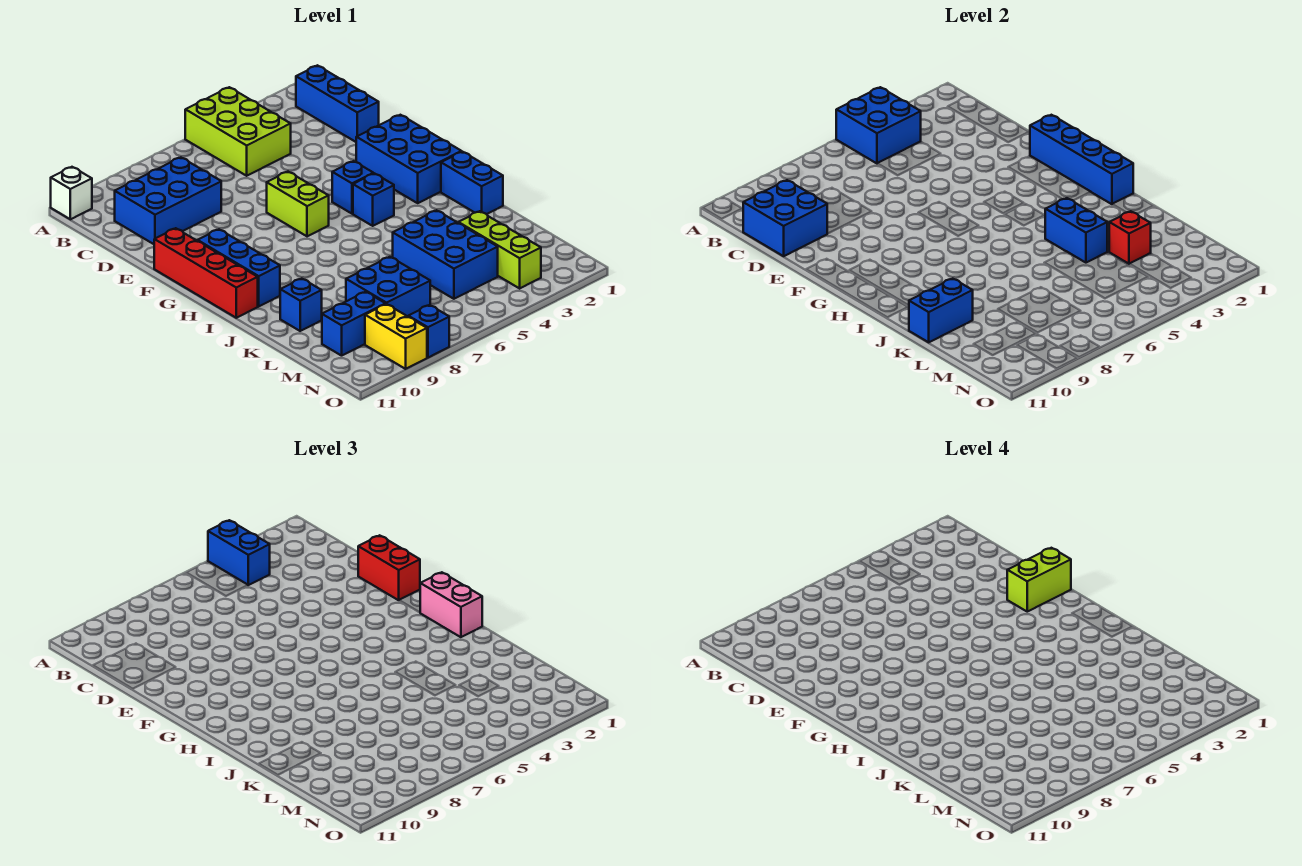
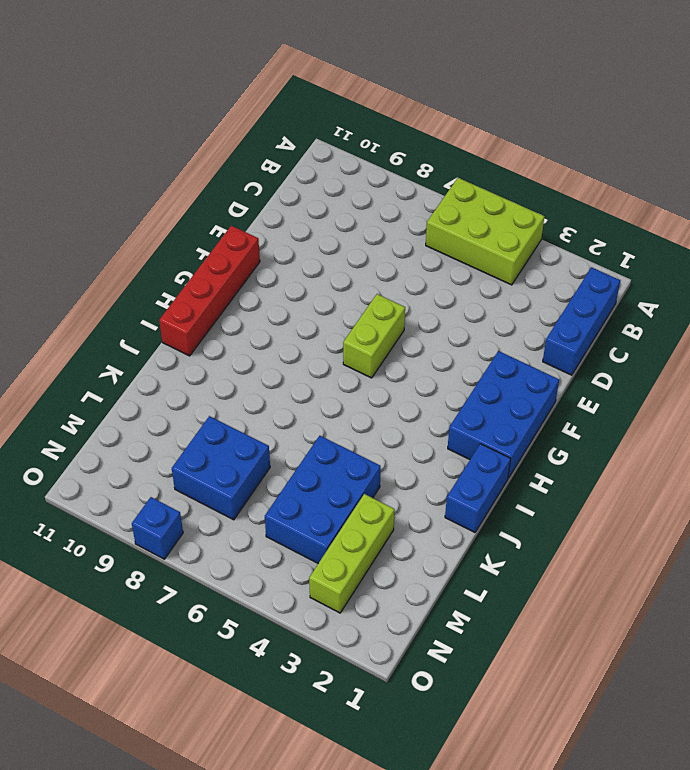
lime 2x3 brick [426,178,544,285] -> lime 2x3 brick turned to [185,87,291,176]
none -> white 1x1 brick [51,167,92,219]
none -> blue 2x3 brick [115,157,221,244]
none -> blue 1x1 brick [332,161,373,214]

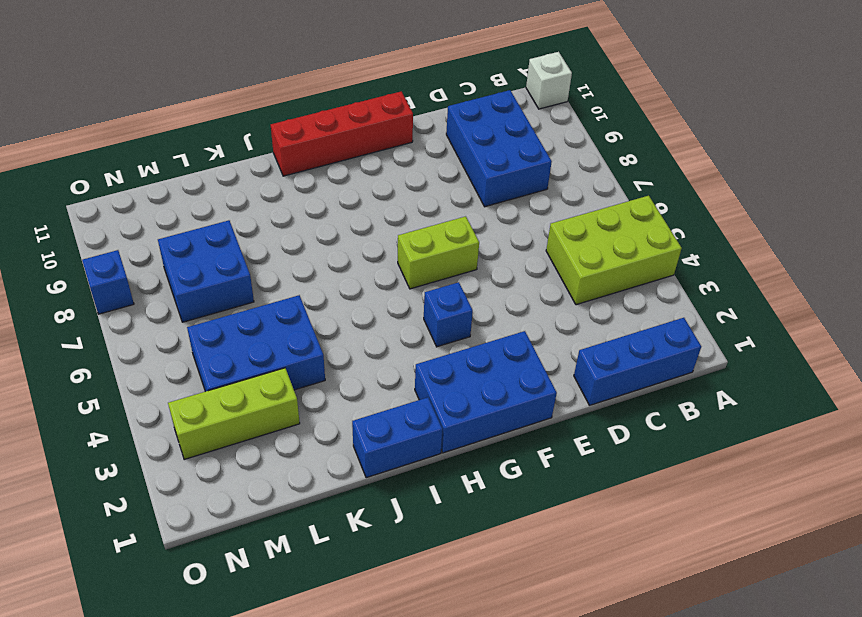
none -> blue 1x3 brick [198,229,280,306]
none -> blue 1x1 brick [353,173,394,226]
none -> blue 1x1 brick [280,279,322,331]

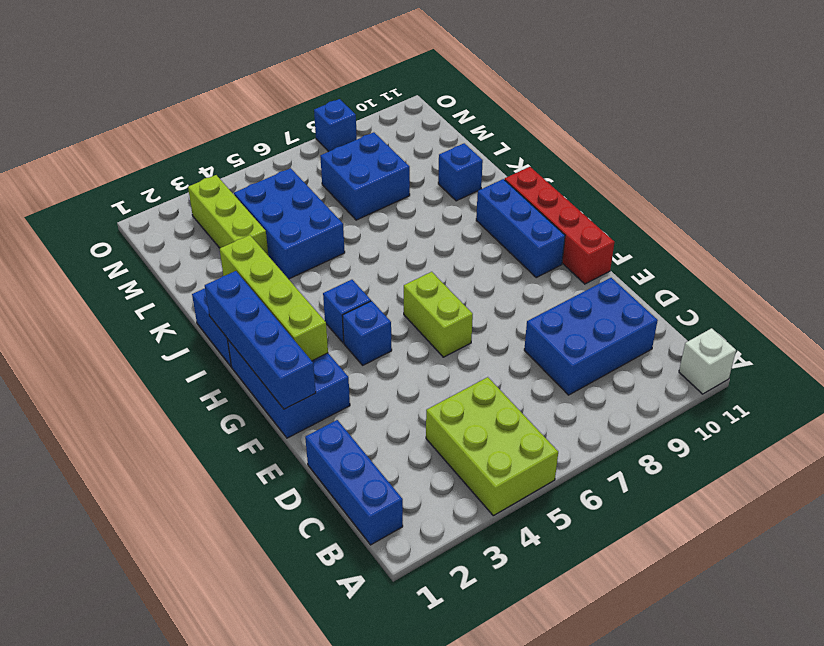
lime 1x4 brick [220,235,328,361] -> none
none -> blue 1x2 brick [322,292,385,356]
none -> yellow 1x2 brick [365,304,427,369]
none -> blue 2x2 brick [836,87,921,163]

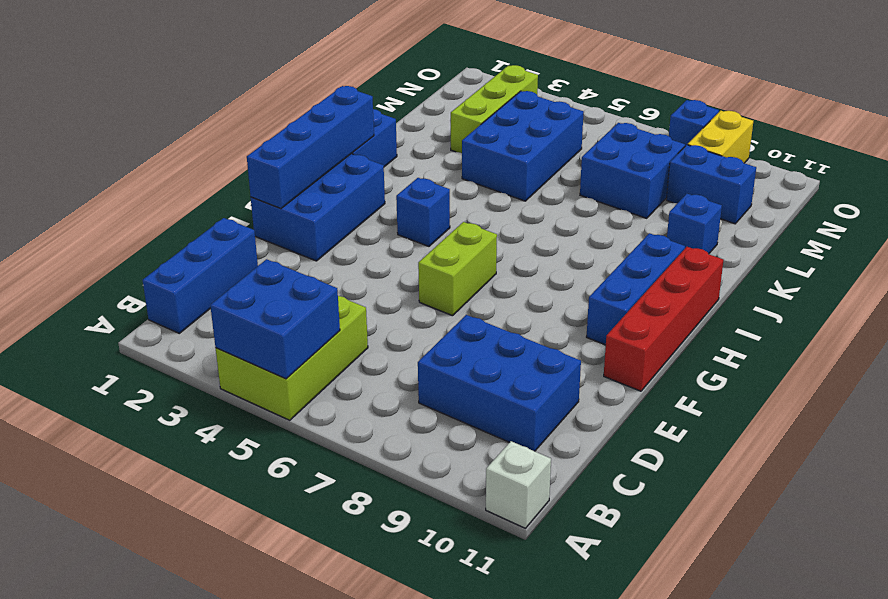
none -> blue 1x1 brick [332,161,373,214]
none -> blue 2x2 brick [743,180,827,256]
none -> blue 1x2 brick [1045,198,1107,263]

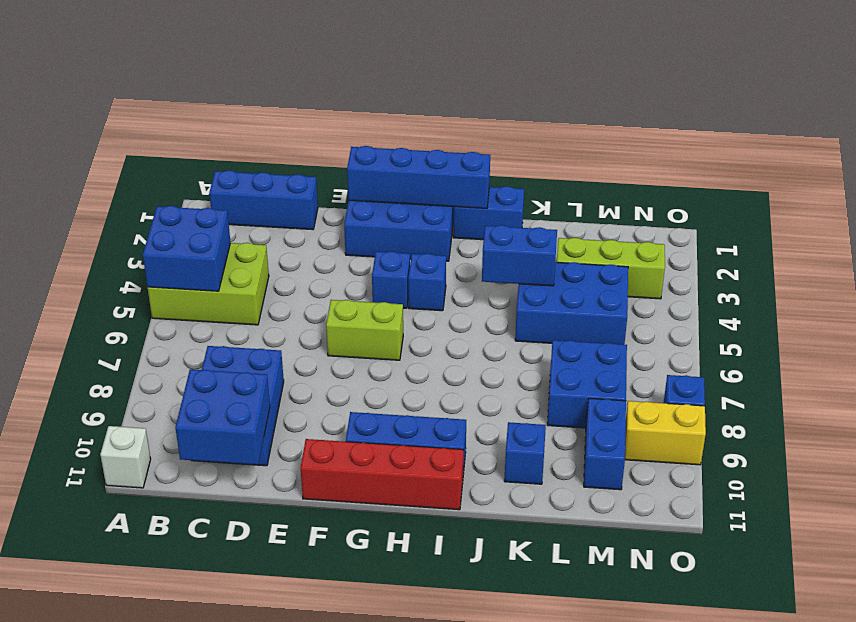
none -> blue 1x2 brick [909,279,973,342]
none -> red 1x1 brick [1109,211,1151,264]
none -> blue 1x2 brick [208,520,270,585]

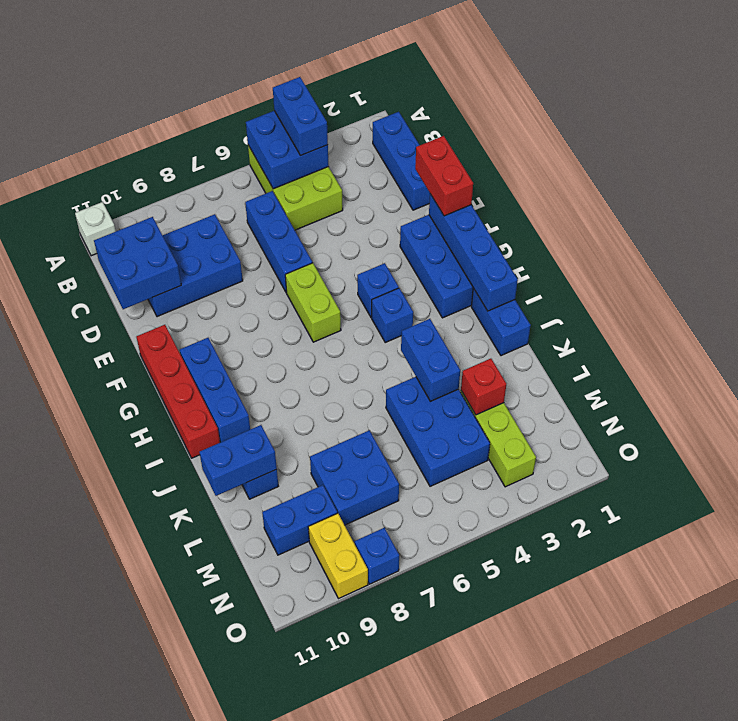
blue 1x3 brick [245,191,312,293] -> none
none -> pink 1x2 brick [420,572,482,637]
none -> lime 1x2 brick [1007,548,1071,612]

